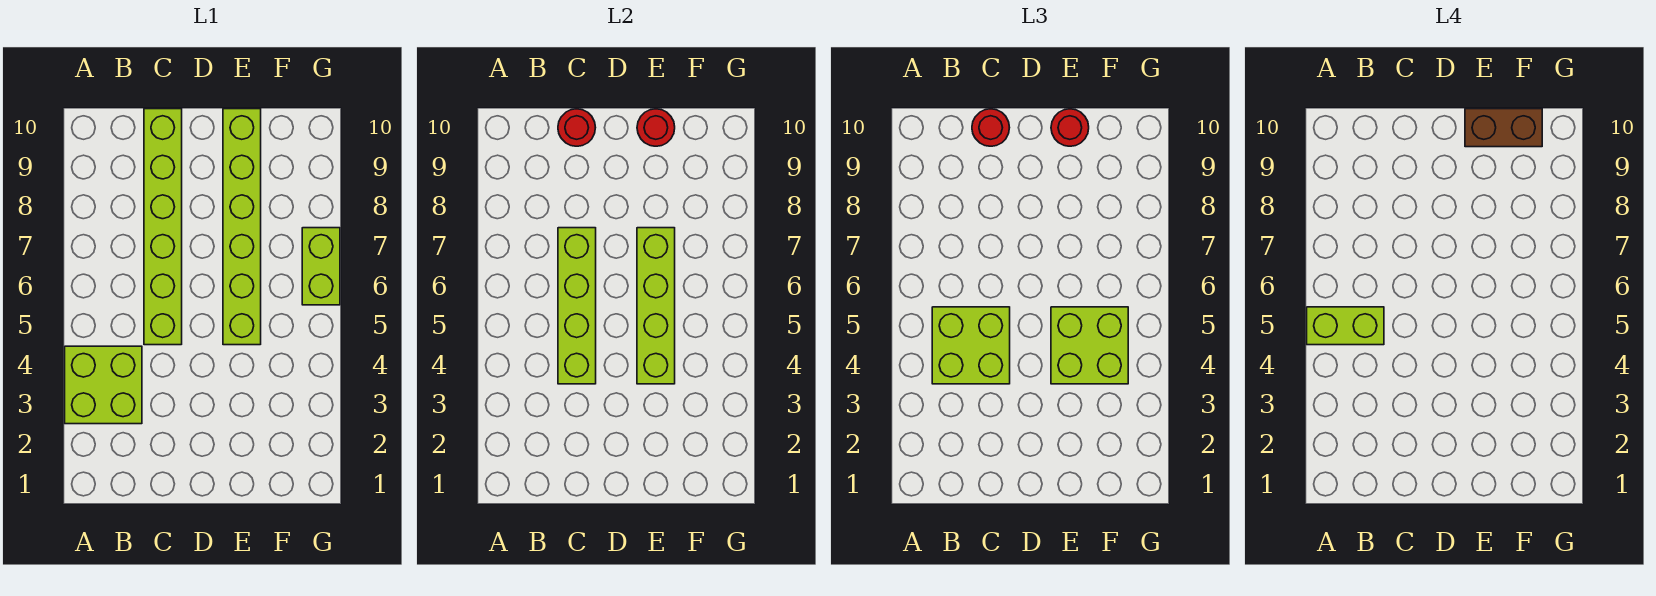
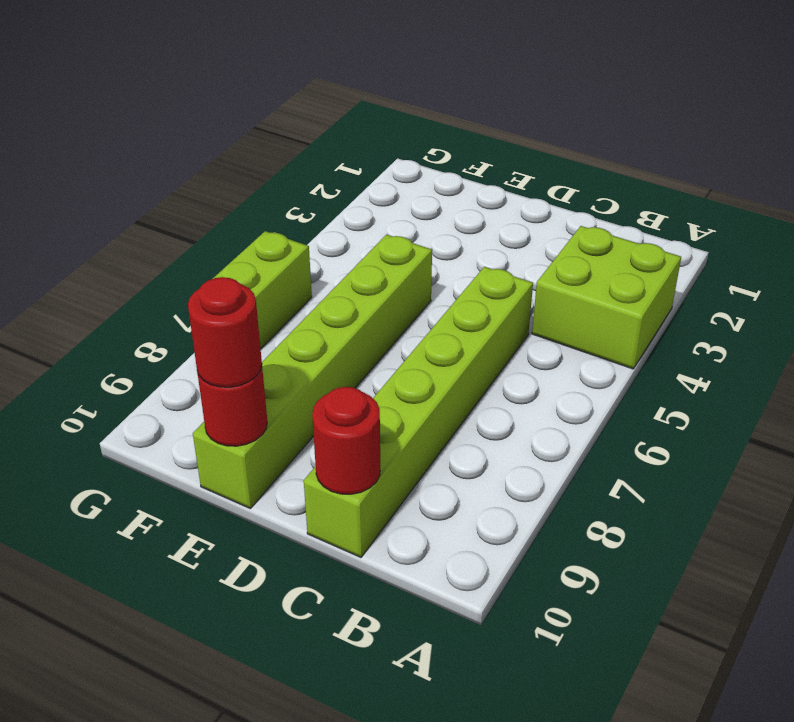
none -> lime 1x4 brick [558,228,596,384]
none -> lime 1x4 brick [637,228,675,384]
none -> lime 2x2 brick [932,307,1010,384]

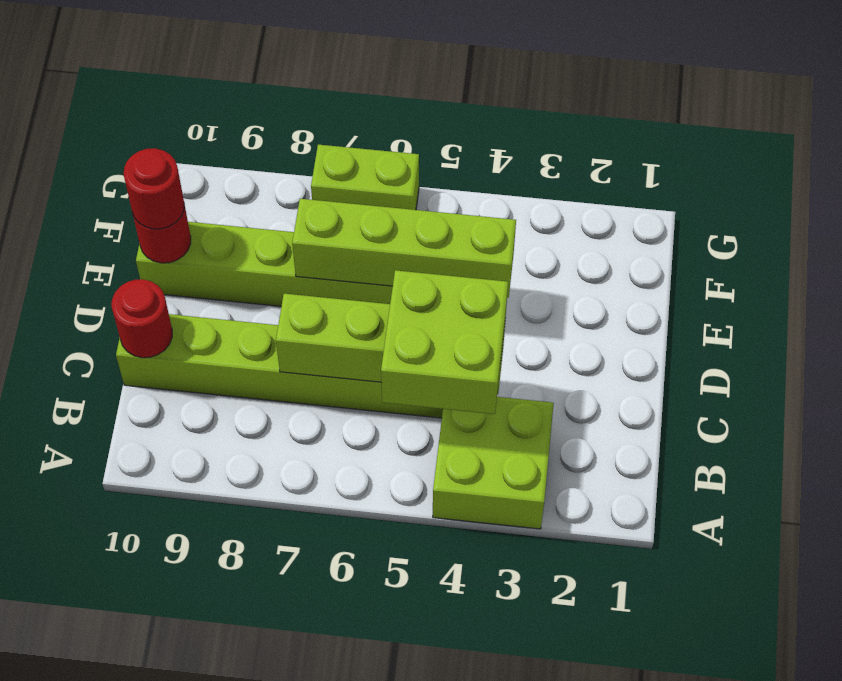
none -> red 1x1 round brick [972,109,1010,146]
none -> lime 2x2 brick [1051,307,1128,384]
none -> lime 1x2 brick [1307,307,1384,345]

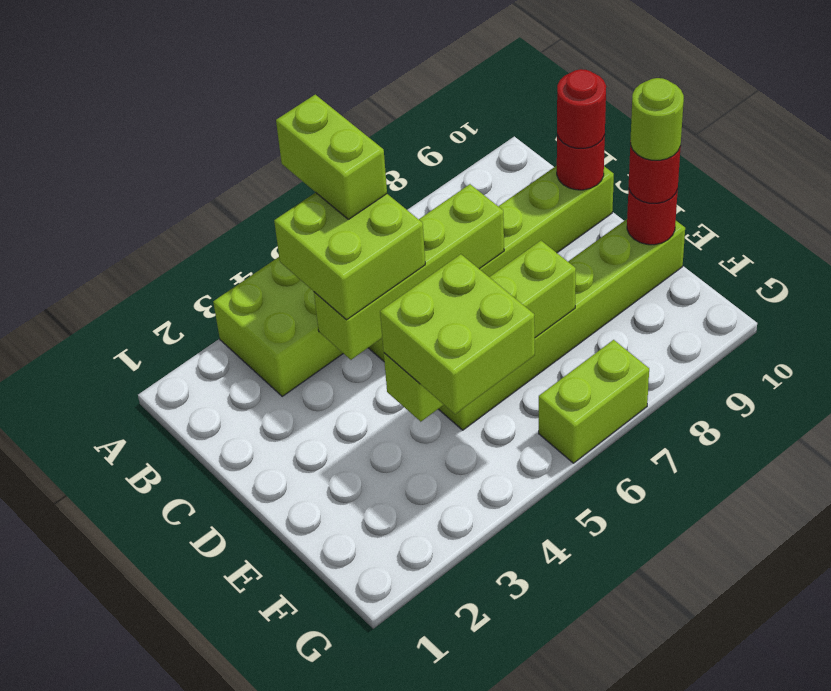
lime 1x1 round brick [630,78,684,160] -> brown 1x2 brick [1465,109,1542,147]

